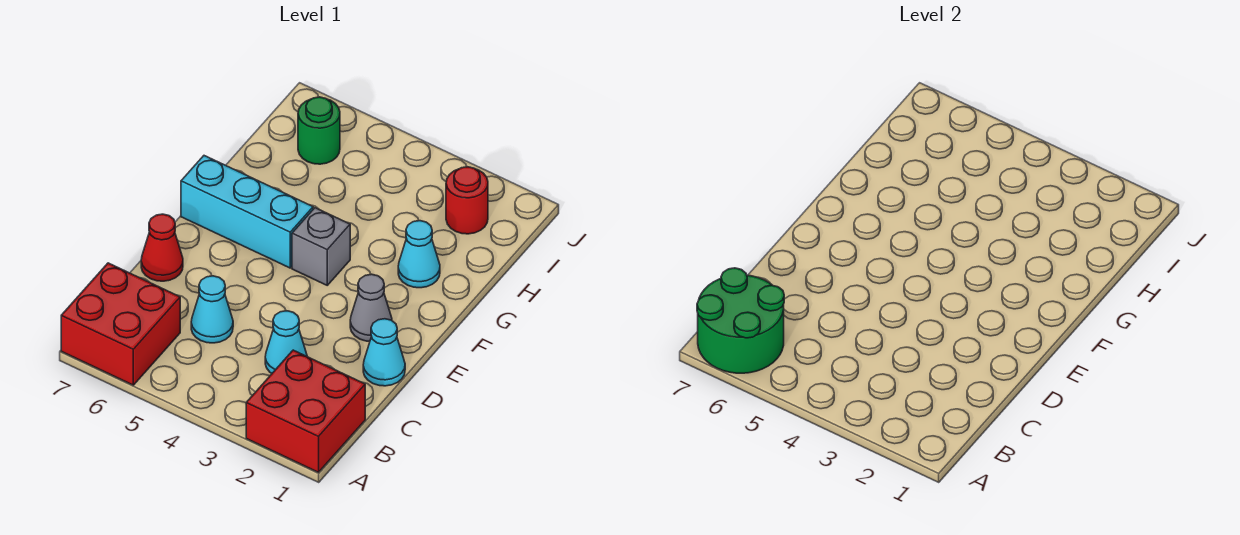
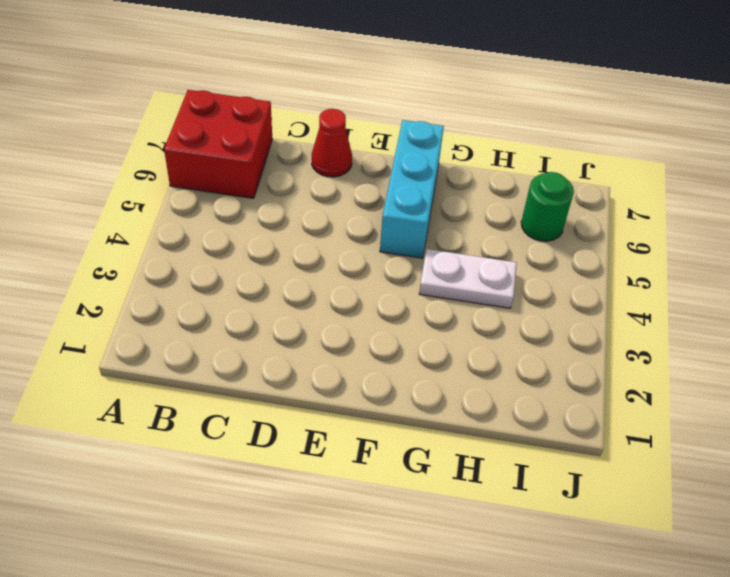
white 1x2 plate [419,249,517,308] -> none
none -> red 2x2 brick [246,350,365,472]
none -> cyan 1x1 cone [265,311,307,373]
none -> cyan 1x1 cone [191,276,233,343]

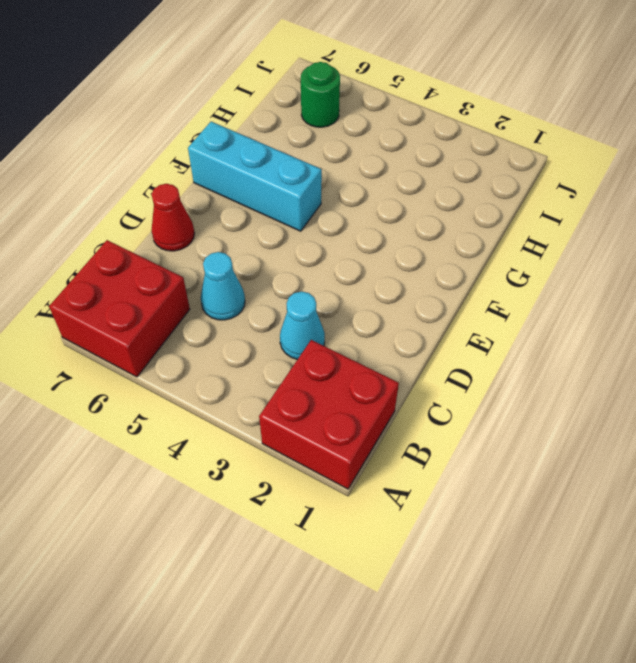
none -> cyan 1x1 cone [363,319,405,386]
none -> grey 1x1 cone [350,274,392,341]
none -> grey 1x1 brick [292,208,350,285]

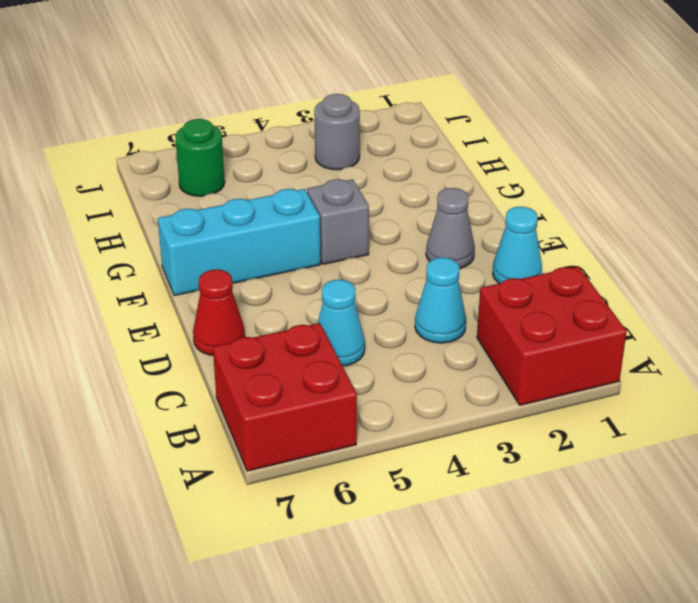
grey 1x1 round brick [314,94,360,170] -> none
none -> cyan 1x1 cone [398,221,440,288]
none -> red 1x1 round brick [446,167,488,234]
none -> green 2x2 round brick [697,268,784,373]

